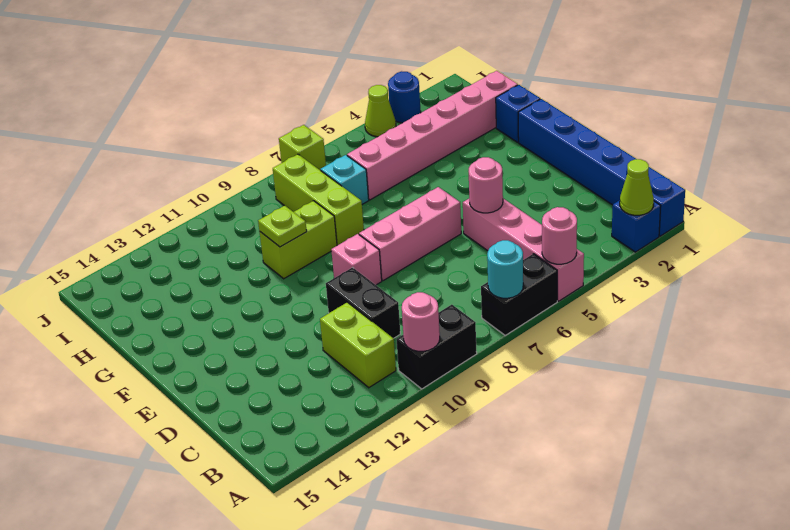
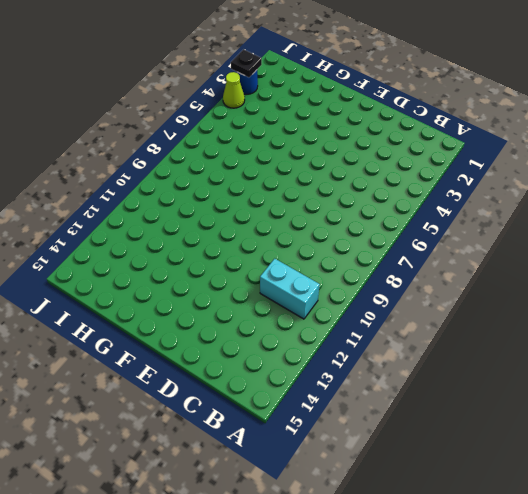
cyan 1x2 brick [260,259,320,319] -> lime 1x2 brick [320,302,396,388]
black 1x1 plate [231,50,262,77] -> none
none -> blue 1x6 brick [518,99,685,236]
none -> blue 1x1 brick [612,200,661,252]
none -> pink 1x4 brick [463,199,584,301]

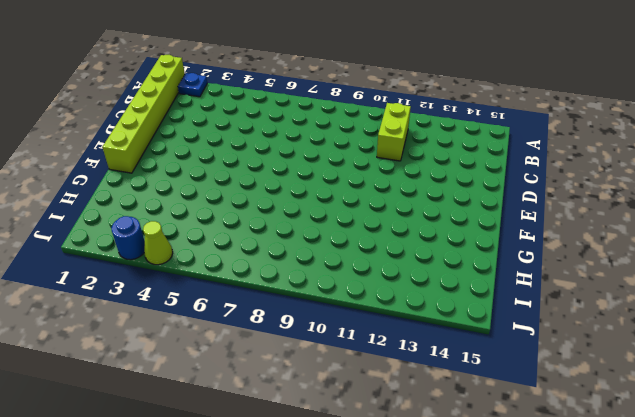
lime 1x6 brick [102,55,185,173] -> blue 1x6 brick [518,99,685,236]
blue 1x1 plate [178,73,207,97] -> blue 1x1 brick [612,200,661,252]
none -> pink 1x4 brick [463,199,584,301]
none -> black 1x2 brick [481,254,557,335]
none -> black 1x2 brick [396,305,477,389]

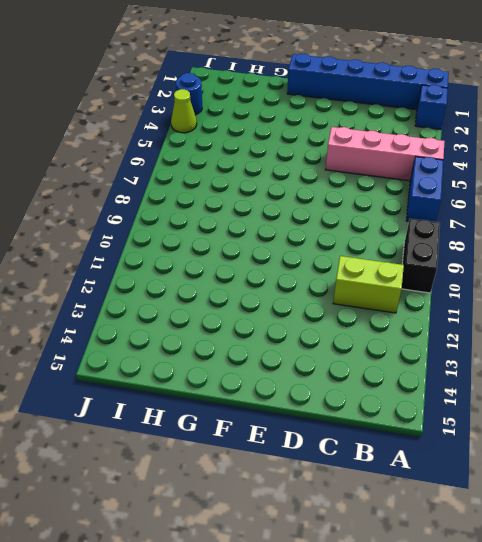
blue 1x2 brick [406,157,443,222] -> black 1x2 brick [481,254,557,335]
none -> black 1x2 brick [326,267,400,338]
none -> pink 1x3 brick [359,187,461,281]
none -> pink 1x1 brick [331,234,382,285]

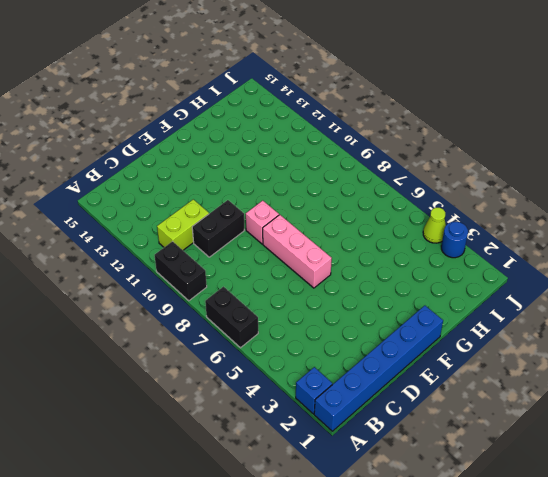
none -> pink 1x4 brick [463,199,584,301]
none -> blue 1x1 brick [496,85,540,142]
none -> lime 1x3 brick [273,154,364,245]

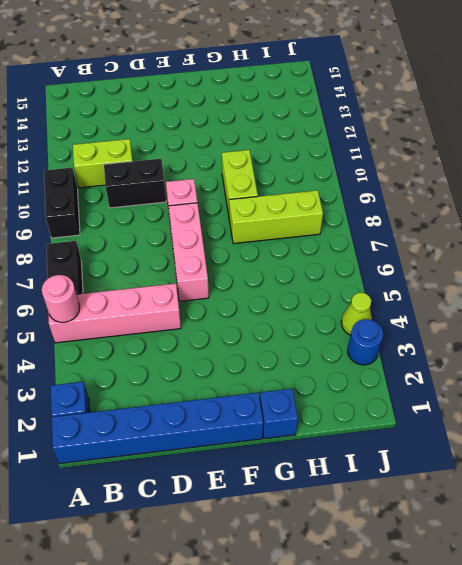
none -> pink 1x6 brick [347,71,518,200]
none -> cyan 1x1 brick [320,155,369,204]
none -> lime 1x1 brick [279,125,326,170]

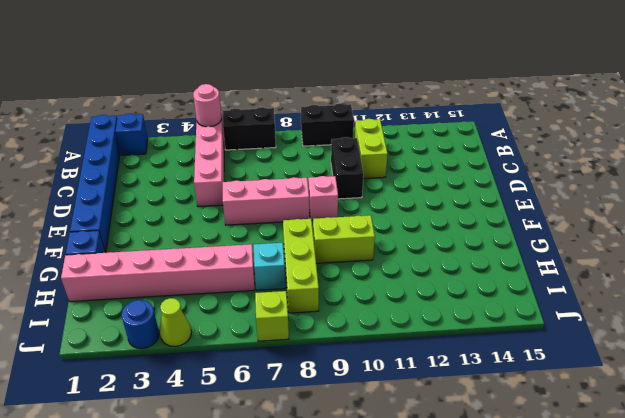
none -> lime 1x1 cone [620,159,654,215]
none -> cyan 1x1 round brick [487,240,523,298]
none -> pink 1x1 round brick [402,292,440,351]

